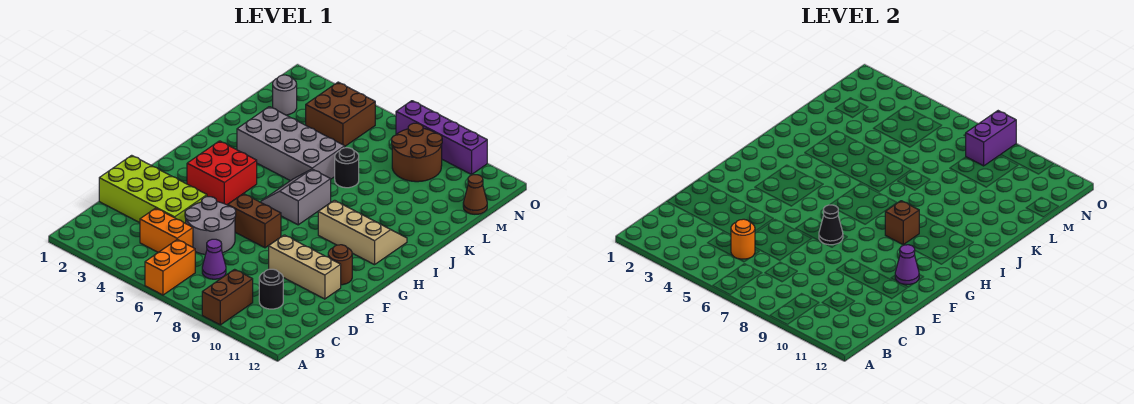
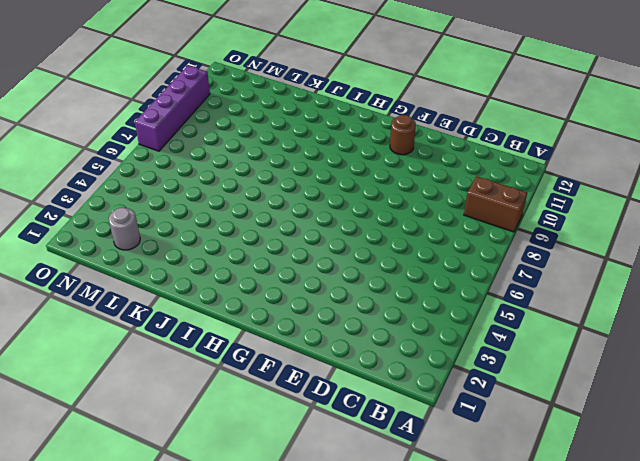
none -> orange 1x2 brick [145,239,195,295]
none -> orange 1x2 brick [140,208,193,252]
none -> purple 1x1 cone [202,239,226,279]

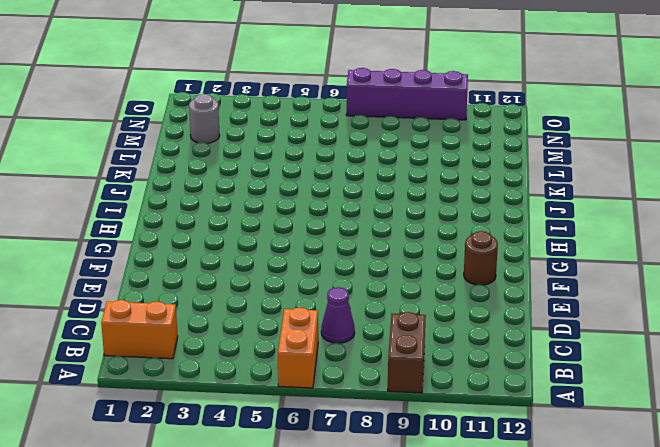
orange 1x2 brick [101,300,178,359] -> orange 1x2 brick moved to [140,208,193,252]
none -> black 1x1 round brick [259,269,283,309]
none -> lime 2x4 brick [99,155,207,223]
none -> grey 2x2 round brick [185,197,236,254]

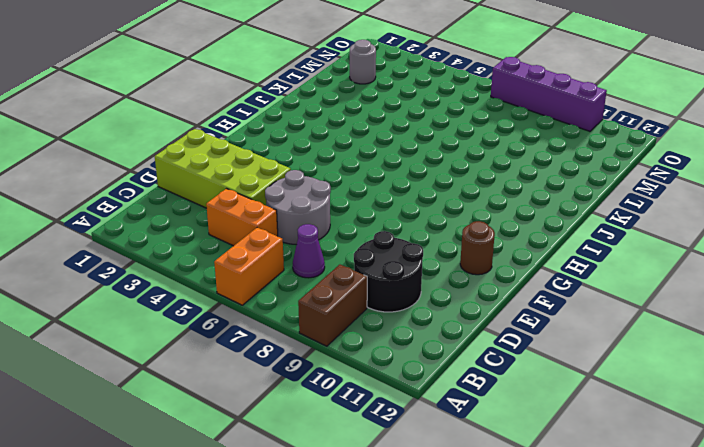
black 2x2 round brick [354,231,423,312] -> black 1x1 round brick [259,269,283,309]
none -> tan 1x3 brick [269,235,341,299]
none -> brown 1x2 brick [228,194,281,248]
none -> red 2x2 brick [187,141,257,205]

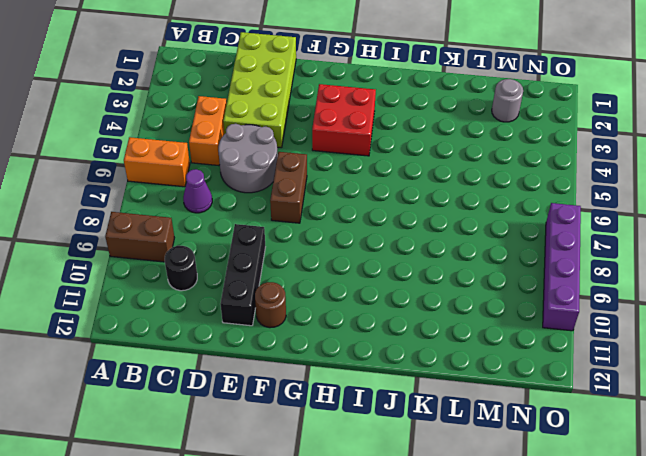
black 1x3 brick [220,224,265,326] -> tan 1x3 brick [269,235,341,299]
none -> grey 2x2 slope [261,169,331,225]
none -> tan 2x3 slope [318,200,407,265]
none -> grey 2x4 brick [237,107,345,181]

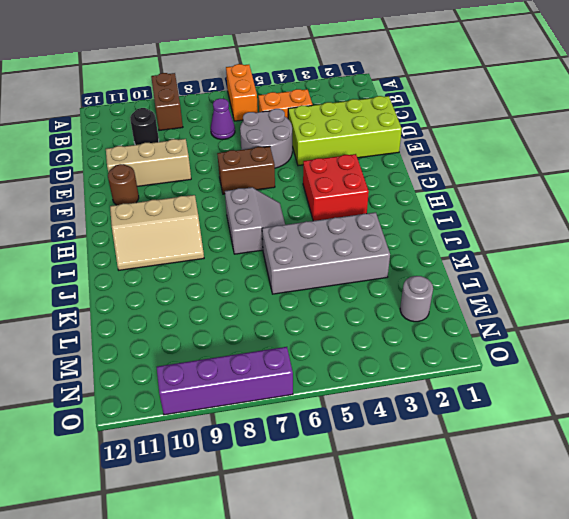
none -> black 1x1 round brick [335,148,359,188]
none -> brown 2x2 brick [306,82,375,146]
none -> brown 2x2 round brick [392,123,442,182]

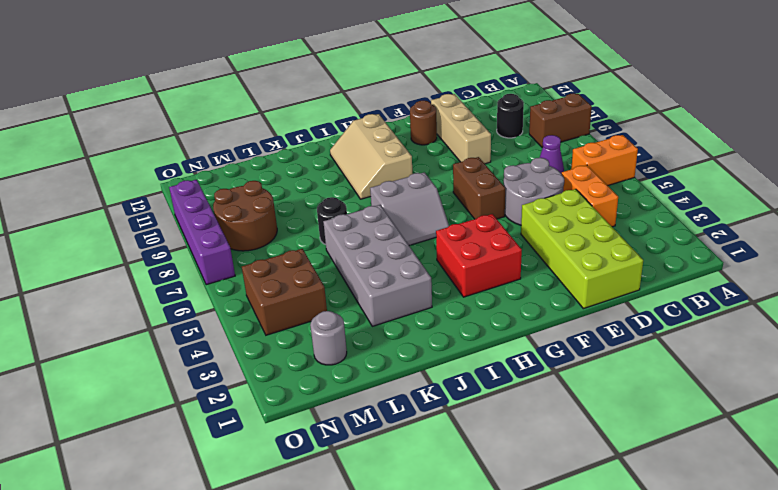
none -> brown 1x1 cone [463,175,487,214]
none -> orange 1x1 round brick [731,219,755,259]
none -> black 1x1 cone [819,205,843,245]

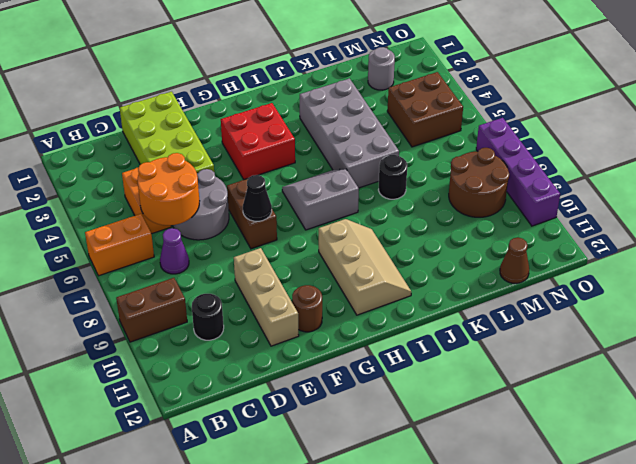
orange 2x2 round brick [137,153,199,225] -> orange 1x1 round brick [731,219,755,259]
none -> purple 1x1 cone [895,245,919,285]
none -> brown 1x1 brick [885,201,920,245]
none -> purple 1x2 brick [966,111,1016,166]

